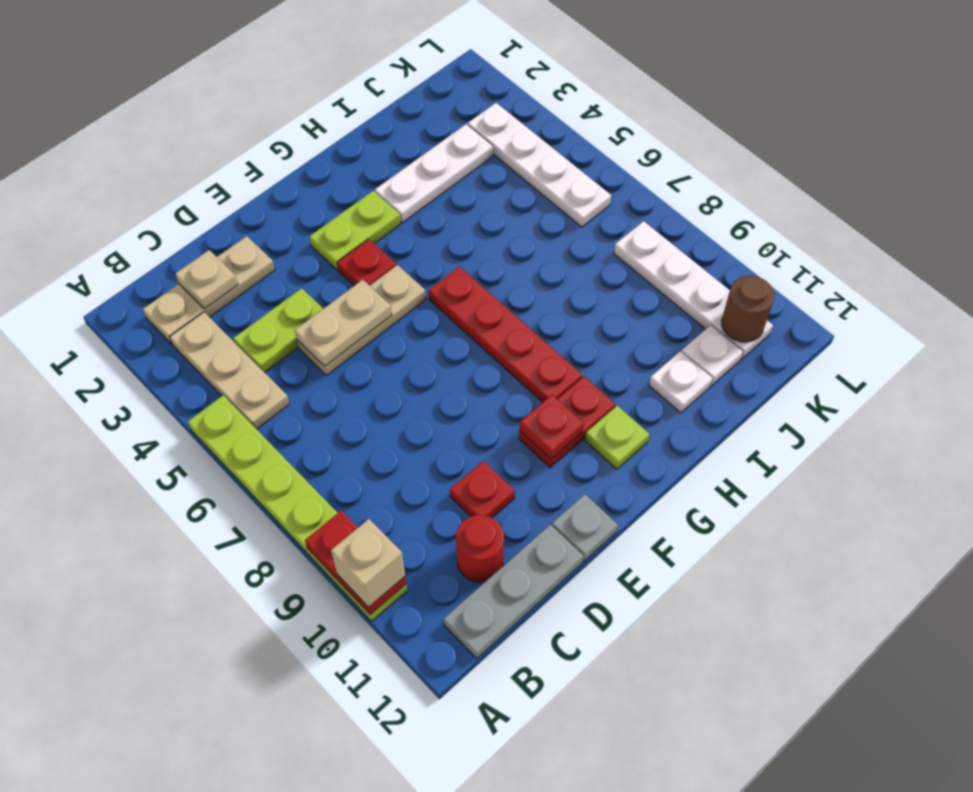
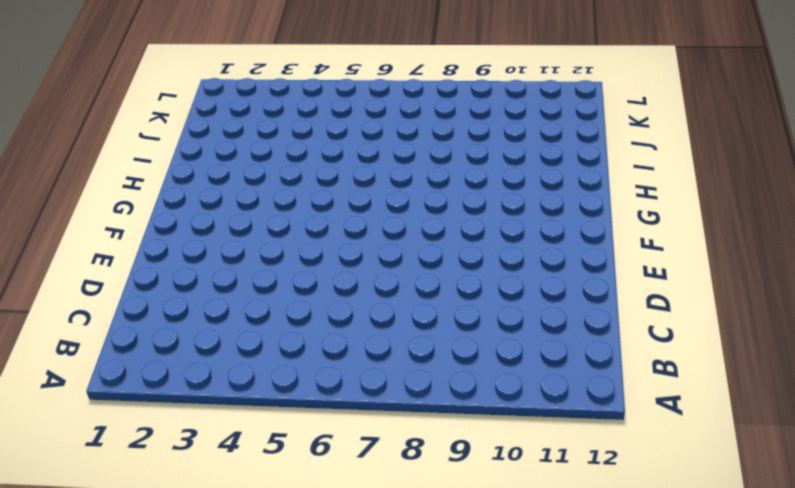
none -> lime 1x6 plate [188,395,407,621]
none -> tan 1x3 plate [143,236,275,344]
none -> tan 1x3 plate [170,312,289,429]

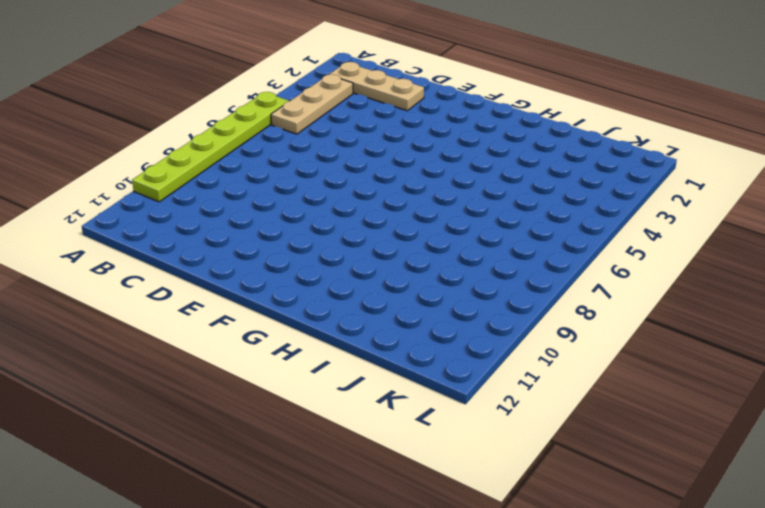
none -> grey 1x3 plate [444,525,584,659]
none -> lime 1x2 plate [233,288,323,373]
none -> red 1x1 round brick [456,515,504,582]

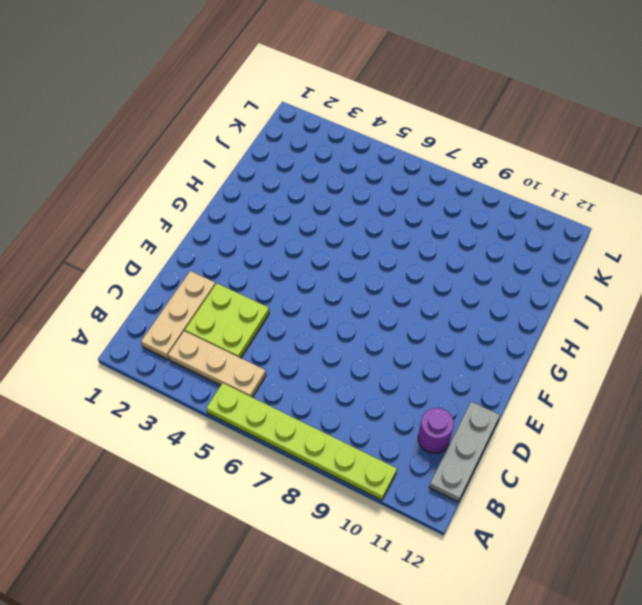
lime 2x2 plate [185,283,269,358] -> lime 1x2 plate [233,288,323,373]
purple 1x1 round brick [418,408,454,453] -> red 1x1 round brick [456,515,504,582]
none -> tan 1x3 plate [297,265,426,376]
none -> red 1x1 plate [450,461,515,518]
none -> grey 1x1 plate [552,494,618,561]

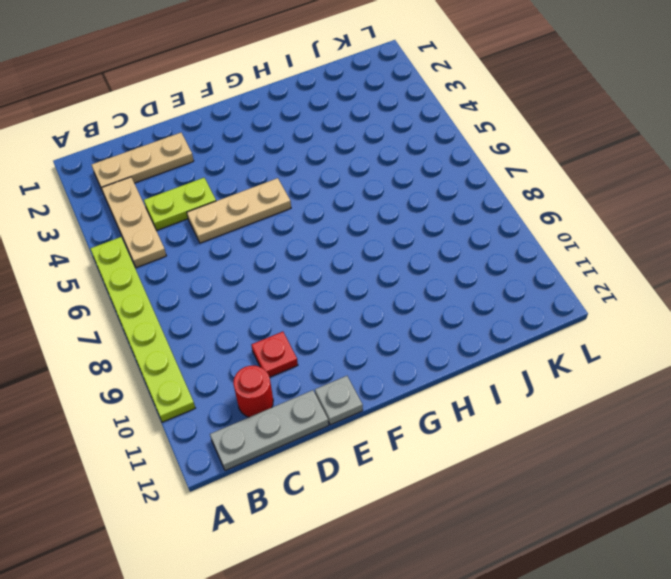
none -> lime 1x2 plate [310,191,401,270]
none -> red 1x1 plate [337,239,396,286]
none -> red 1x2 plate [519,377,616,468]

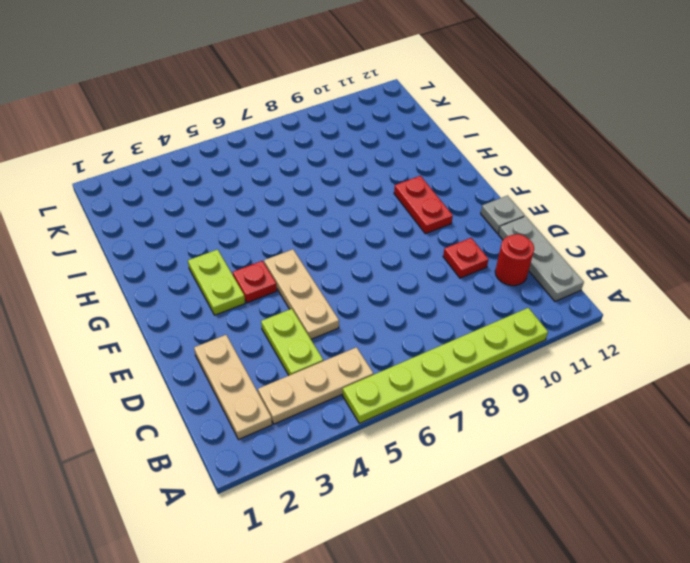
none -> red 1x4 plate [428,267,582,402]
none -> lime 1x1 plate [585,406,649,469]
none -> white 1x3 plate [375,124,493,223]

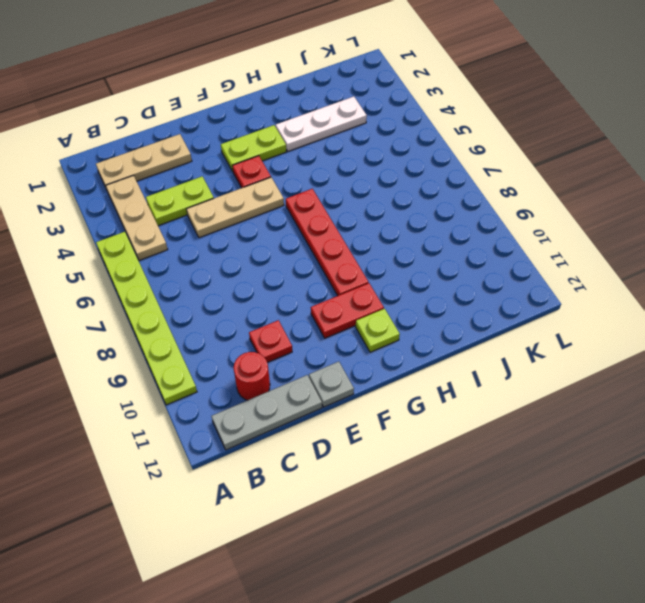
none -> white 1x1 plate [649,351,713,413]
none -> white 1x1 plate [682,325,743,386]
none -> white 1x4 plate [468,103,611,227]

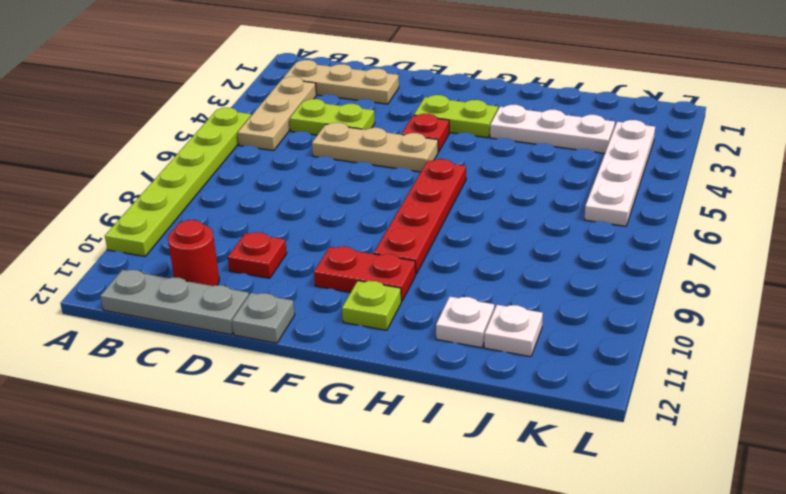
none -> white 1x4 plate [614,221,773,359]
none -> red 1x2 plate [305,511,406,614]
none -> tan 1x1 plate [175,250,238,309]

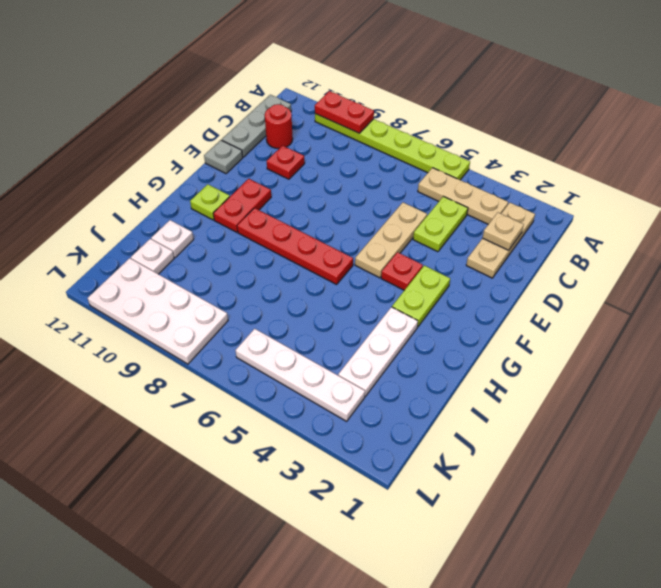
white 2x4 plate [88,258,228,364] -> white 1x4 plate [614,221,773,359]
none -> tan 1x2 plate [295,280,392,366]
none -> red 1x1 plate [519,395,584,459]
none -> brown 1x1 round brick [722,276,774,342]

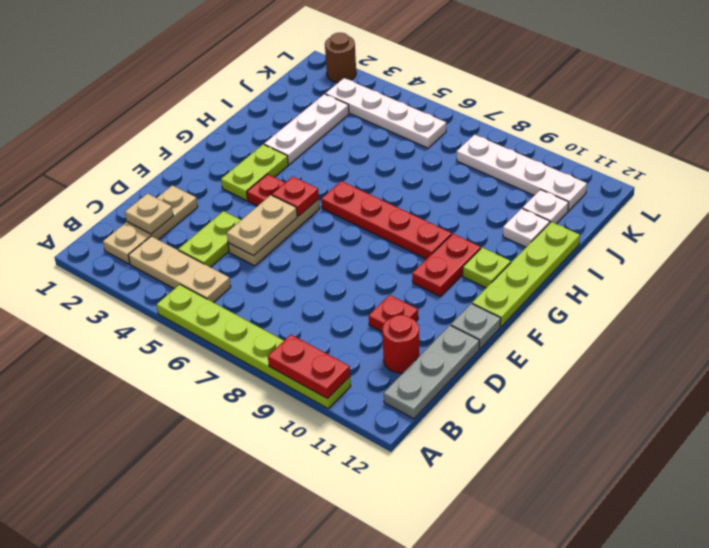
red 1x1 plate [272,176,319,216] -> red 1x1 plate moved to [519,395,584,459]
lime 1x4 plate [472,222,580,326] -> none
brown 1x1 round brick [325,33,356,83] -> brown 1x1 round brick moved to [722,276,774,342]
none -> tan 1x1 brick [331,519,405,607]

